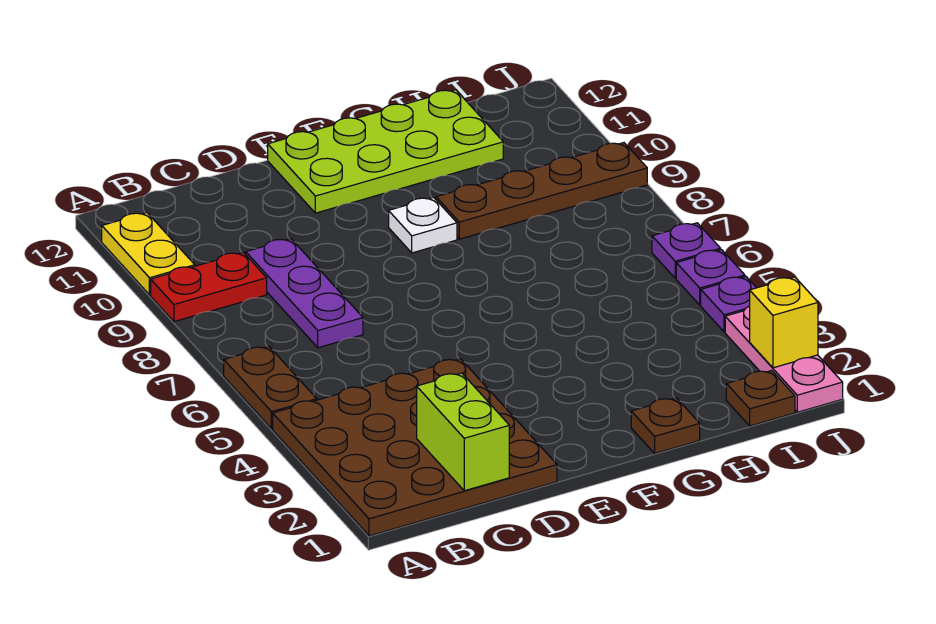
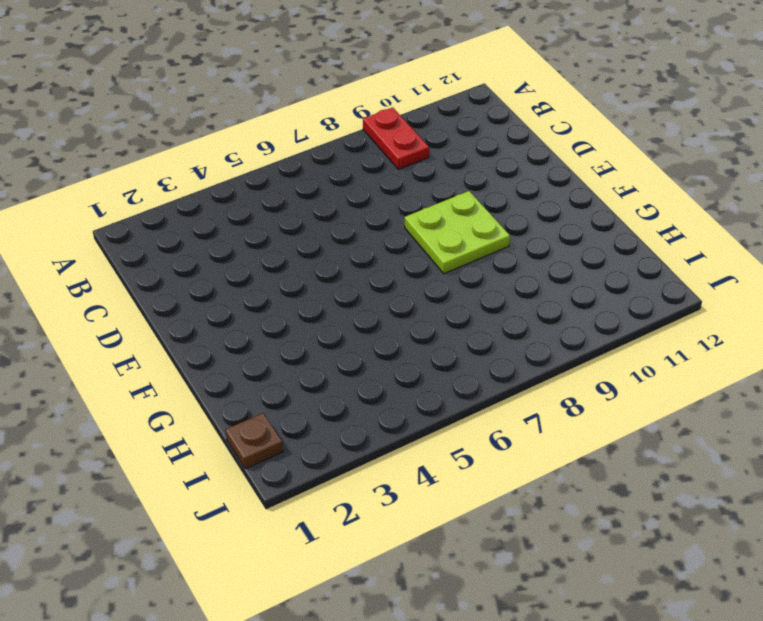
lime 2x2 plate [405,191,510,274] -> white 1x1 plate [389,197,457,253]
none -> brown 4x4 plate [273,359,557,536]
none -> brown 1x2 plate [224,347,317,429]
none -> yellow 1x2 plate [102,213,195,295]

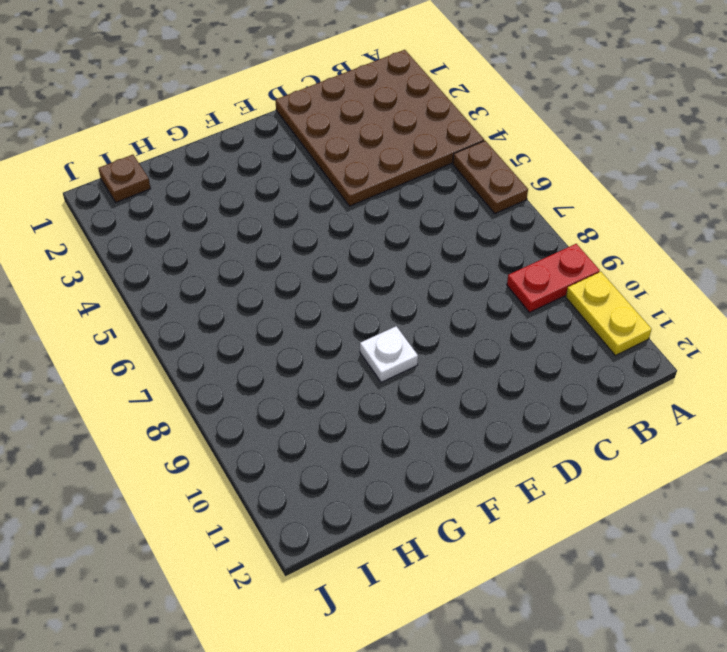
none -> purple 1x3 plate [246,239,363,348]
none -> lime 2x4 plate [268,90,503,213]
none -> brown 1x1 plate [631,398,700,453]

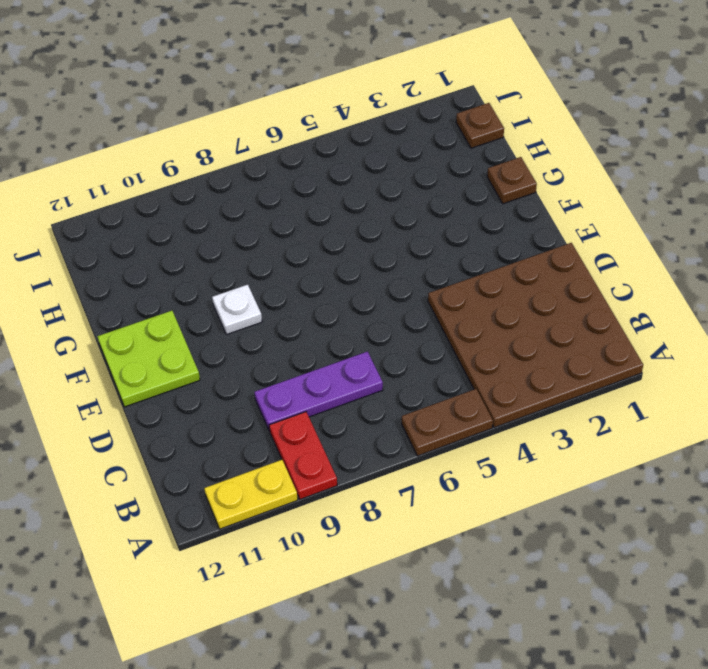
lime 2x2 plate [97,311,200,407] -> lime 2x4 plate [268,90,503,213]
none -> brown 1x4 plate [436,143,647,239]
none -> pink 1x3 plate [725,306,843,412]
none -> purple 1x1 plate [701,277,756,332]

